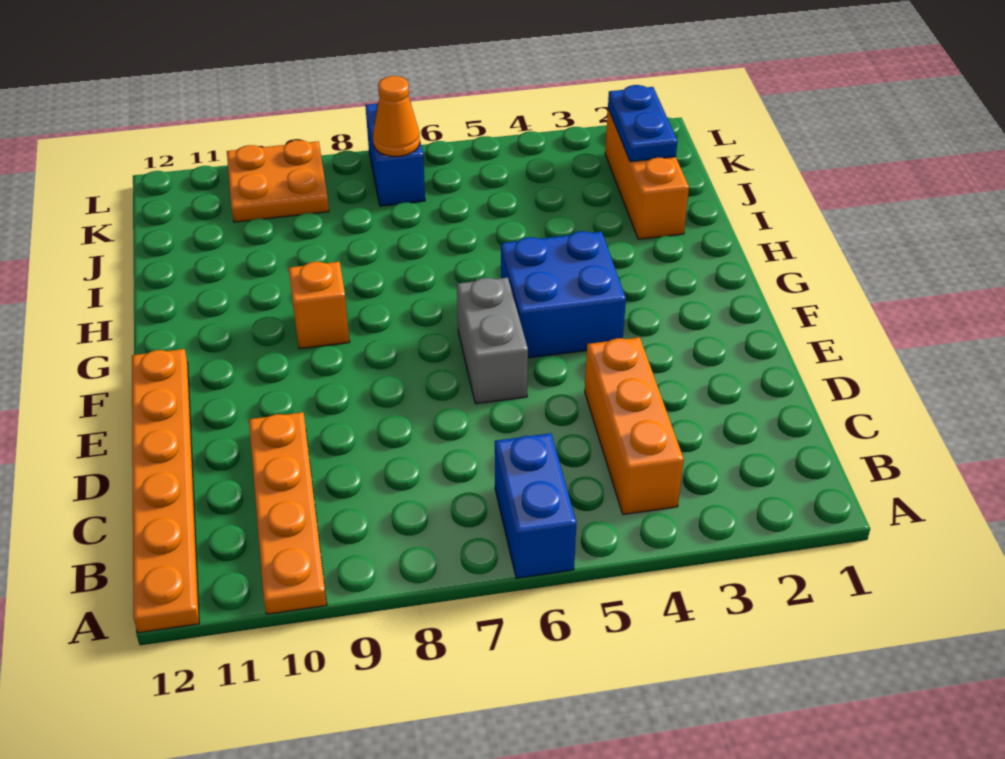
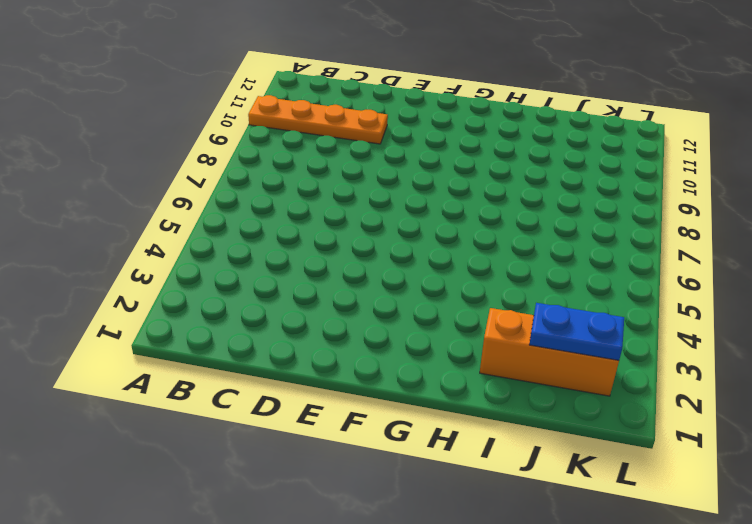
none -> blue 1x2 brick [495,433,576,578]
none -> orange 1x6 plate [132,349,199,633]
none -> orange 1x3 brick [585,337,684,515]

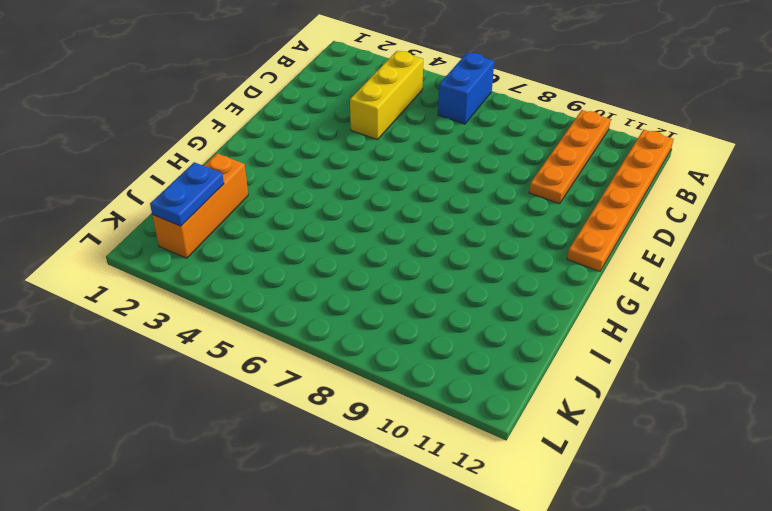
yellow 1x3 brick [350,51,423,140] -> orange 1x3 brick [585,337,684,515]
none -> grey 1x2 brick [457,278,528,404]
none -> blue 2x2 brick [501,231,626,358]
none -> orange 1x1 brick [289,262,350,349]

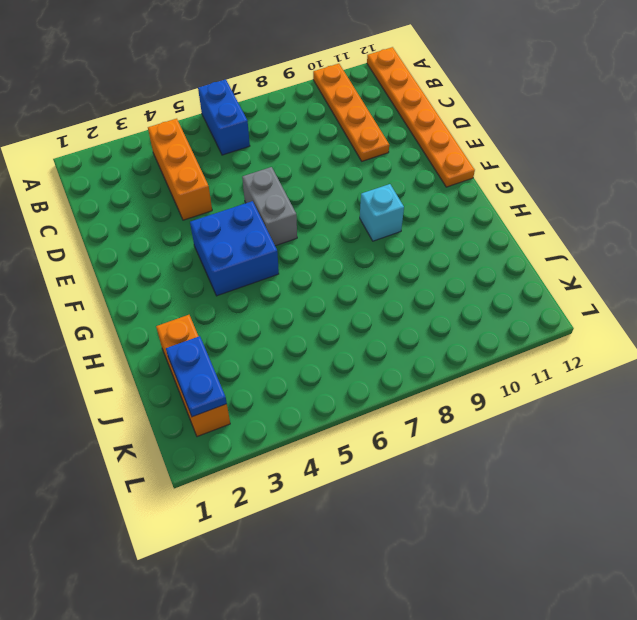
cyan 1x1 brick [360,184,404,241] -> orange 1x1 brick [289,262,350,349]
none -> blue 1x2 brick [365,103,425,206]
none -> orange 2x2 plate [227,140,329,222]
none -> orange 1x1 cone [373,76,420,156]

